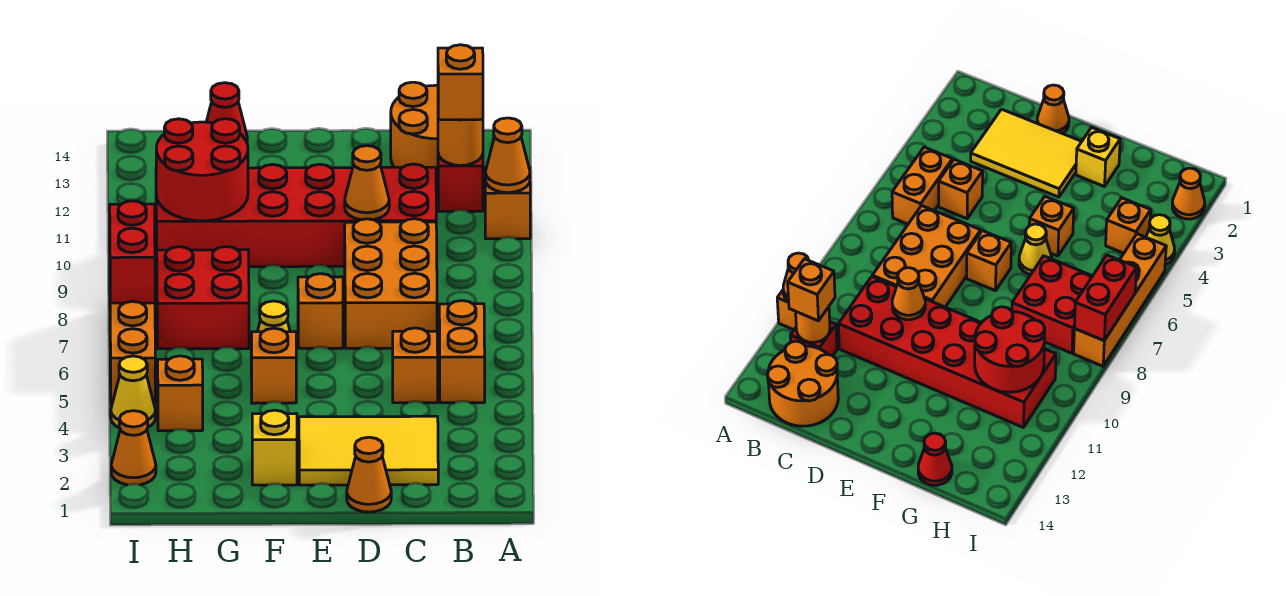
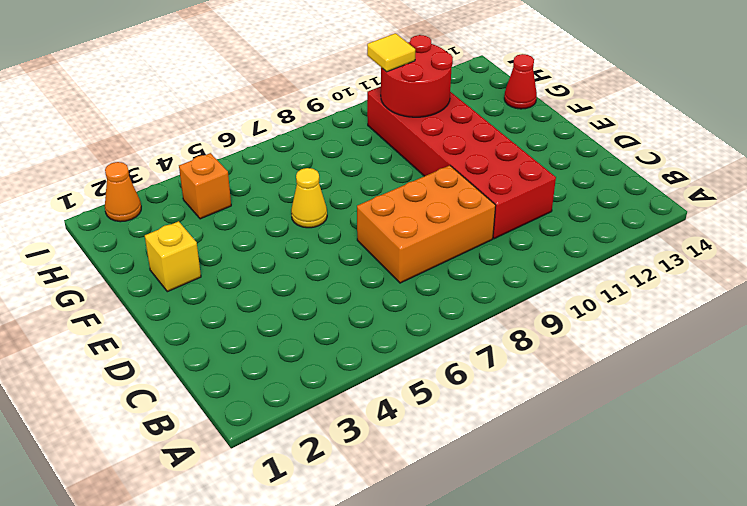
yellow 1x1 tile [367,33,415,72] -> none
none -> orange 1x1 brick [485,167,530,239]
none -> orange 1x2 brick [439,301,485,403]
none -> red 1x1 brick [438,154,483,211]

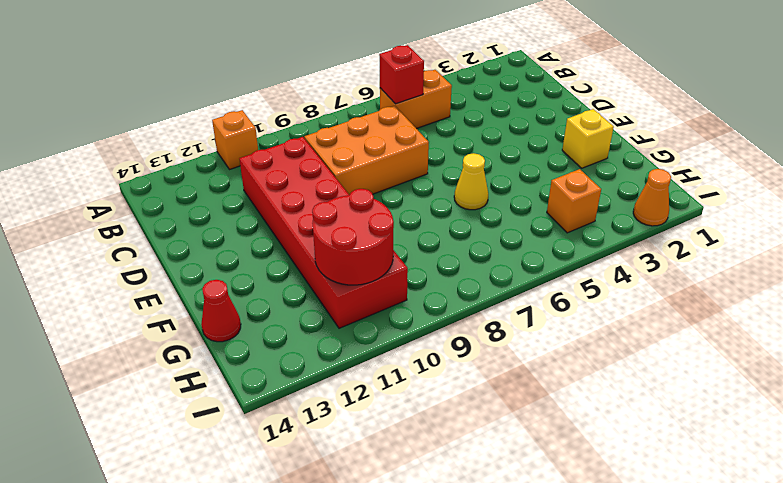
red 1x1 brick [379,45,424,104] -> red 1x1 brick moved to [438,154,483,211]
none -> orange 2x2 round brick [391,82,438,184]
none -> yellow 2x3 tile [299,416,438,485]
none -> orange 1x1 brick [393,328,438,403]

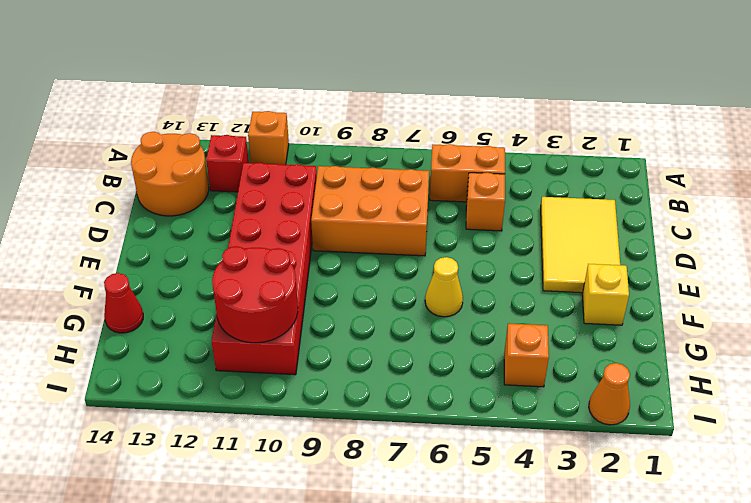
none -> orange 1x1 cone [347,437,391,512]
none -> orange 1x1 brick [298,274,343,348]
none -> orange 1x1 brick [251,328,296,403]

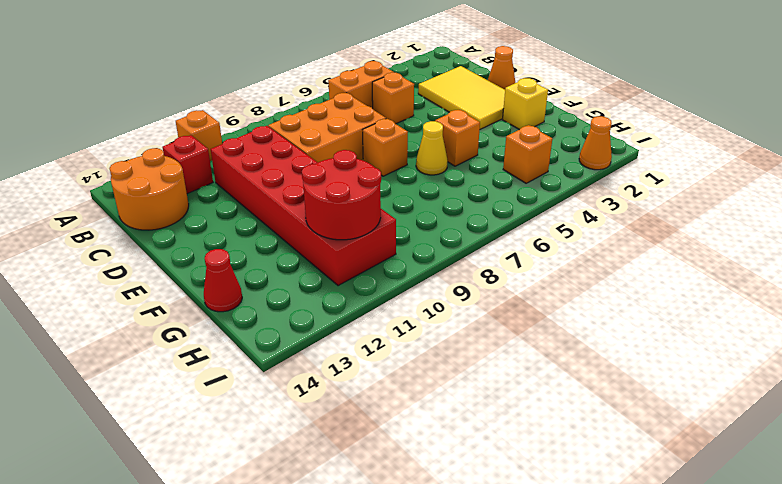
none -> red 2x2 brick [157,247,249,349]
none -> yellow 1x1 cone [111,356,156,428]
none -> orange 1x4 brick [110,301,155,404]

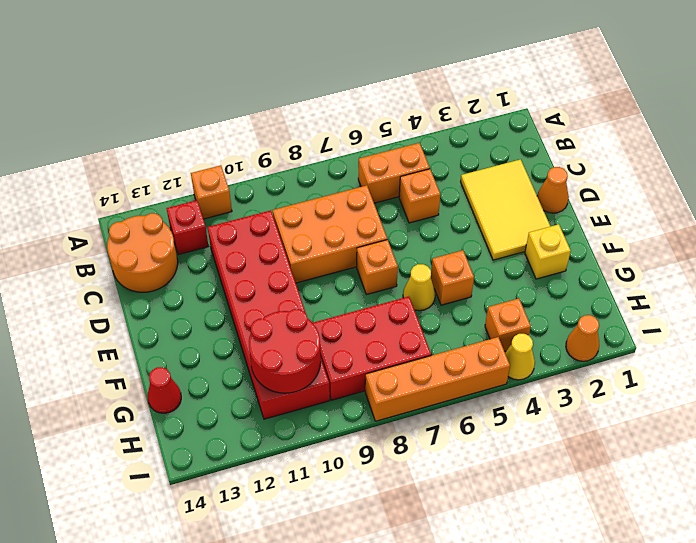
red 2x3 brick [313,297,431,400] -> red 2x2 brick [157,247,249,349]
none -> orange 1x1 cone [485,118,530,193]
none -> orange 1x1 round brick [438,119,483,165]
none -> orange 1x1 cone [345,146,389,220]

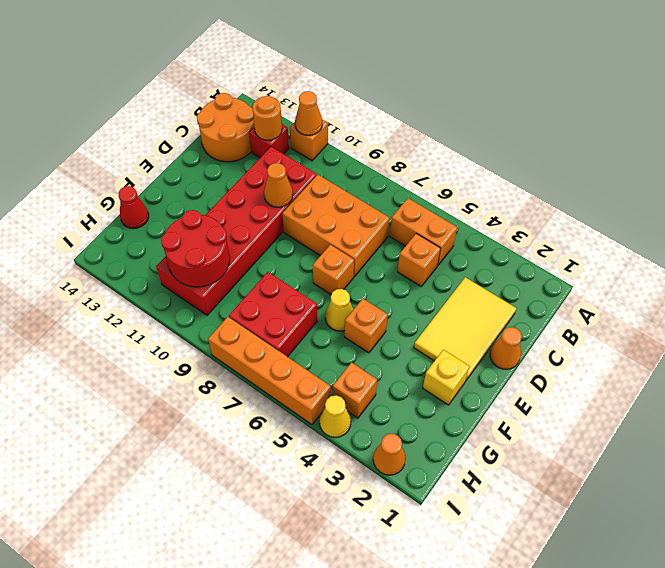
none -> red 1x2 brick [110,201,155,303]
none -> orange 1x1 brick [438,45,483,120]

